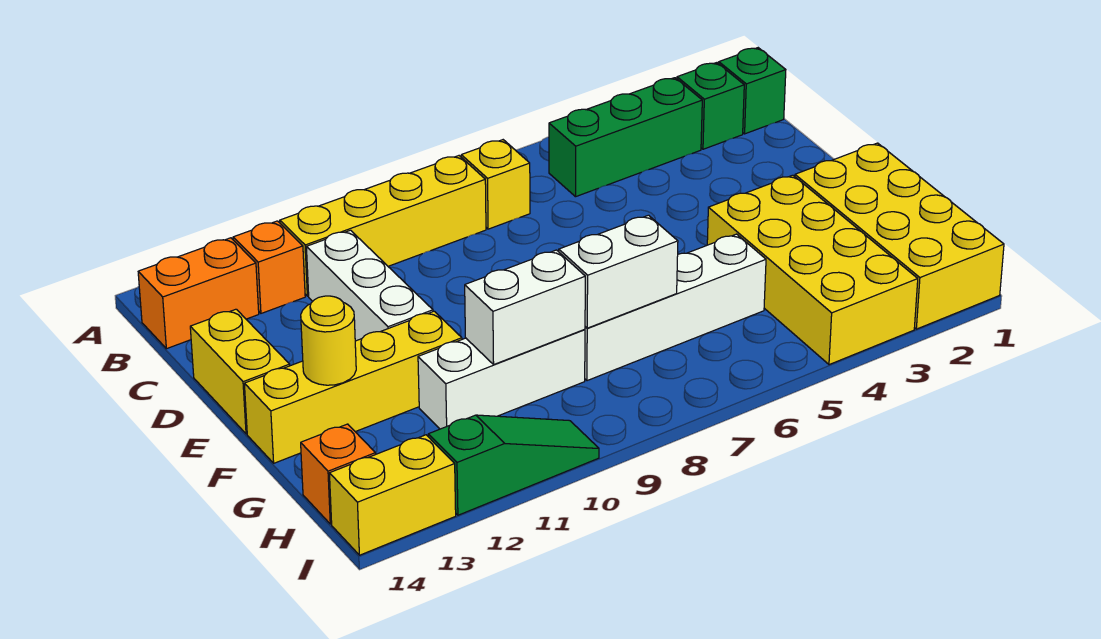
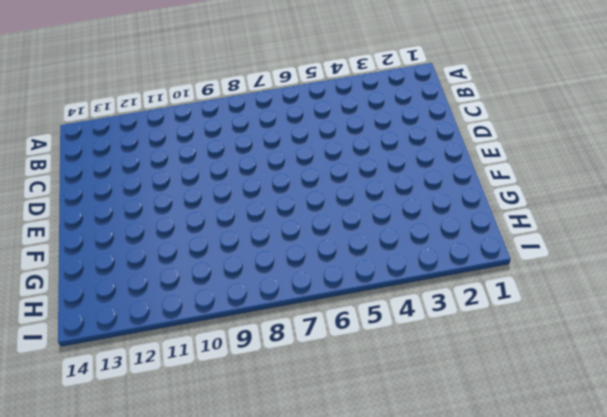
none -> green 1x1 brick [719,48,786,134]
none -> green 1x1 brick [677,63,744,149]
none -> green 1x3 brick [549,78,702,197]

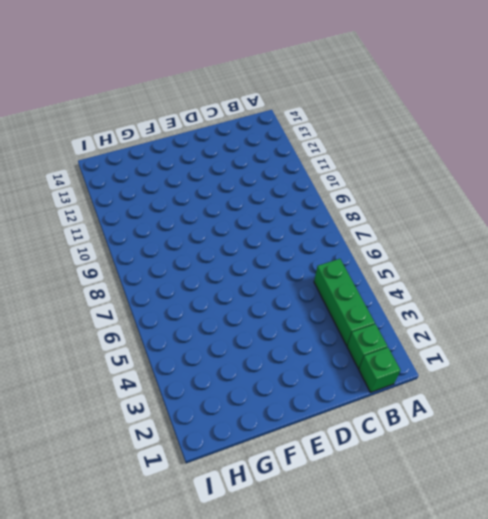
none -> yellow 1x1 brick [461,140,530,229]
none -> yellow 1x4 brick [280,156,486,296]
none -> orange 1x1 brick [233,221,305,313]

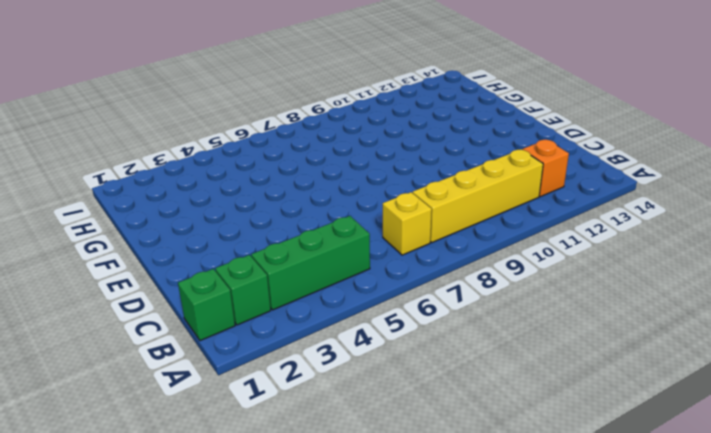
none -> orange 1x2 brick [138,238,259,349]
none -> white 1x3 brick [306,230,433,341]
none -> yellow 1x2 brick [190,309,290,434]

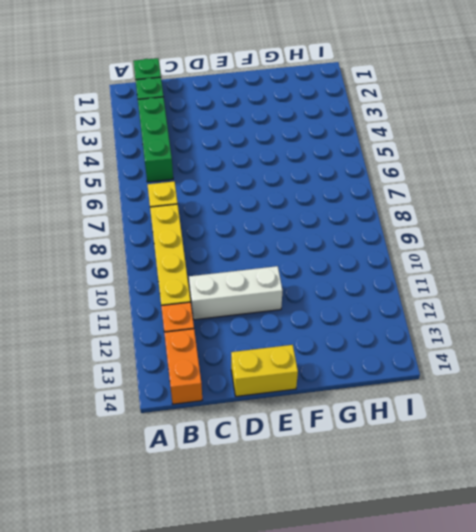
none -> yellow 2x4 brick [795,143,1004,329]
none -> yellow 2x4 brick [707,175,918,365]
none -> yellow 1x4 brick [244,311,462,463]

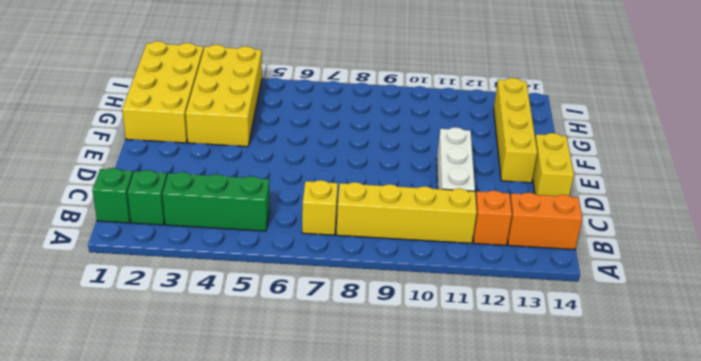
yellow 1x4 brick [494,78,537,183] -> yellow 1x4 brick turned to [244,311,462,463]
none -> white 1x4 brick [585,234,766,381]
none -> white 1x3 brick [418,330,585,429]
none -> orange 1x1 brick [301,424,376,524]

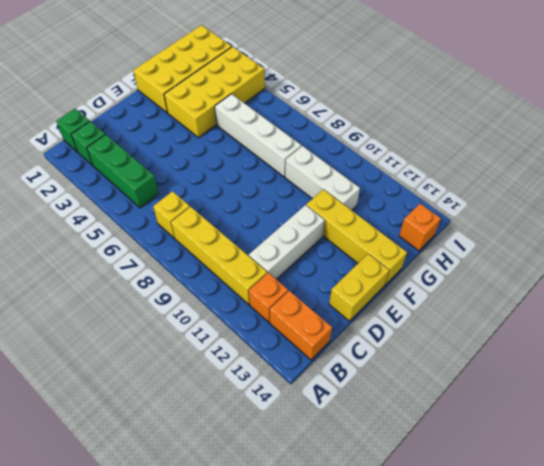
none -> green 1x3 slope [428,415,599,515]
none -> yellow 1x2 brick [329,435,456,555]
none -> yellow 1x1 round brick [301,296,356,385]

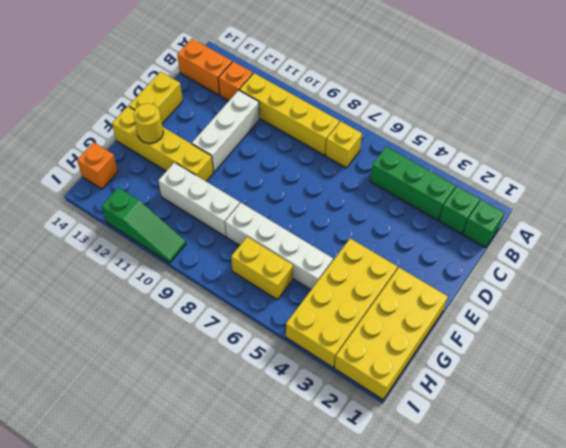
yellow 1x2 brick [231,237,293,300] -> yellow 1x2 brick moved to [329,435,456,555]
none -> white 1x2 brick [559,215,678,328]
none -> white 1x2 brick [465,250,585,364]

